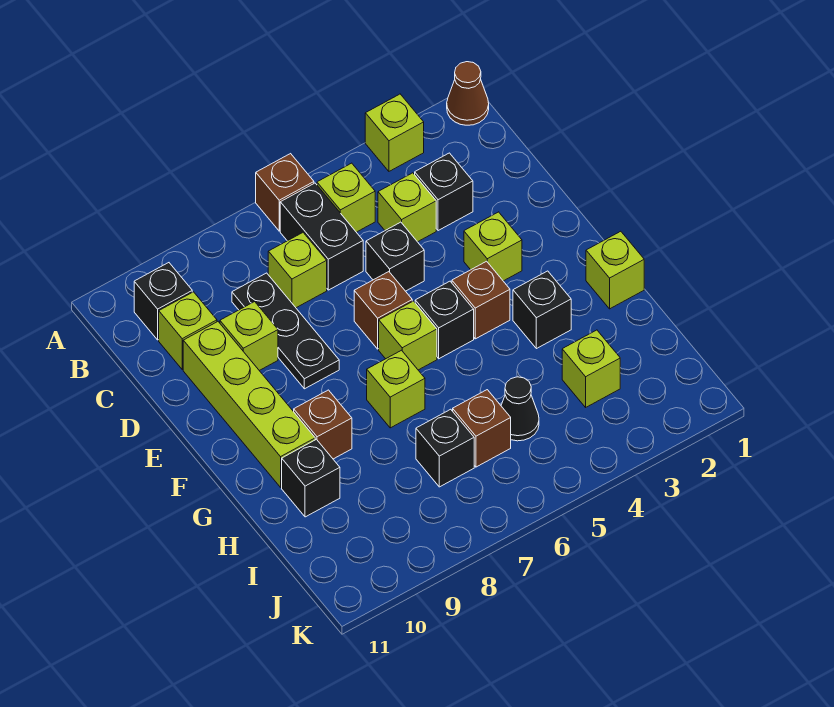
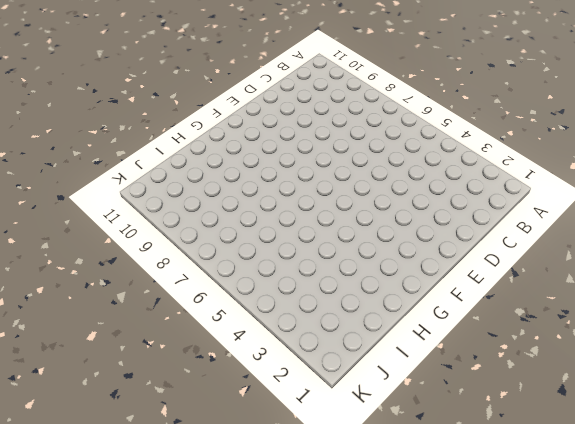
none -> brown 1x1 cone [447,62,489,125]
none -> lime 1x1 brick [365,94,424,171]
none -> brown 1x1 brick [256,154,314,231]

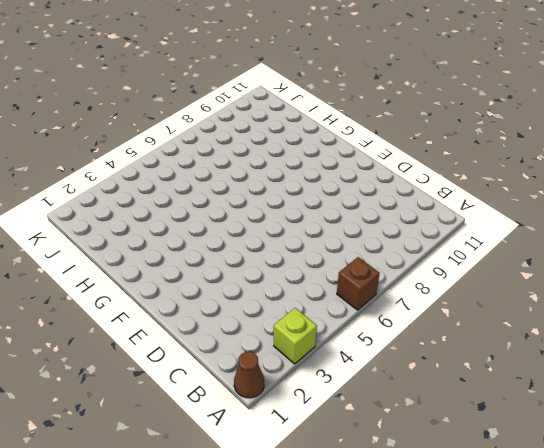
none -> lime 1x1 brick [317,163,375,232]
none -> black 1x2 brick [280,183,363,290]
none -> black 1x1 brick [134,263,192,340]

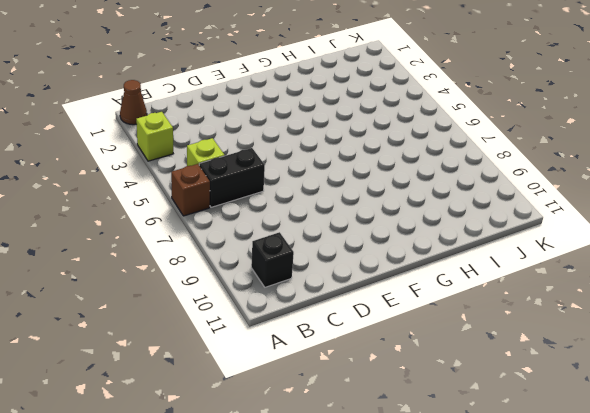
none -> black 1x1 brick [415,153,473,231]
none -> lime 1x1 brick [378,173,436,242]
none -> lime 1x1 brick [268,233,327,308]

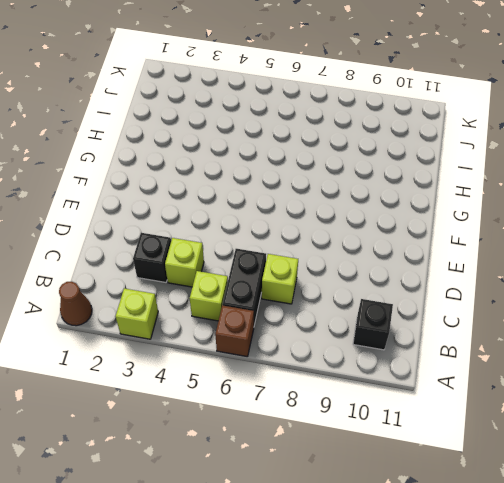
none -> black 1x3 plate [232,273,339,389]
none -> lime 1x1 brick [159,292,217,369]
none -> black 1x1 brick [366,222,424,291]

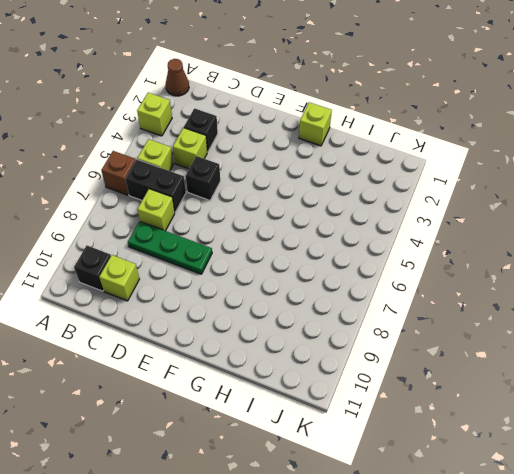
green 1x3 plate [128,221,212,274] -> black 1x3 plate [232,273,339,389]
none -> lime 1x1 brick [220,302,278,371]
none -> lime 1x4 brick [183,322,315,487]
none -> lime 1x1 brick [464,212,522,281]

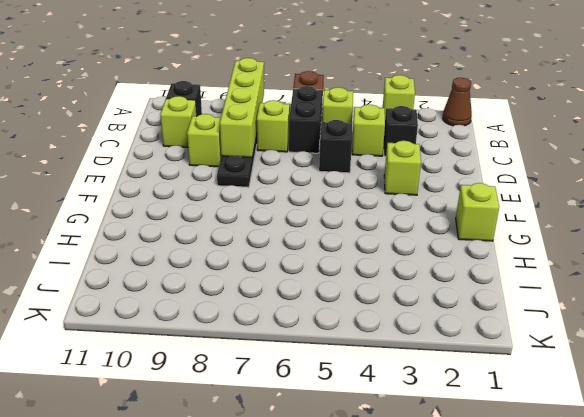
lime 1x4 brick [220,58,264,157] -> lime 1x4 brick moved to [183,322,315,487]
none -> brown 1x1 brick [354,272,412,349]
none -> brown 1x1 brick [452,261,510,339]
none -> black 1x1 brick [415,281,474,359]

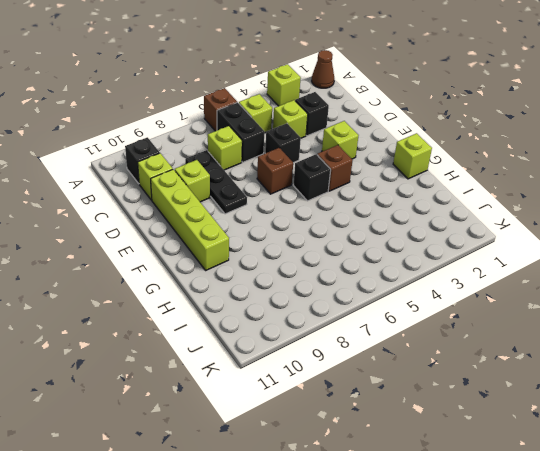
none -> lime 1x1 brick [379,301,437,370]
none -> black 1x1 brick [513,271,571,349]
none -> lime 1x1 brick [367,350,425,428]

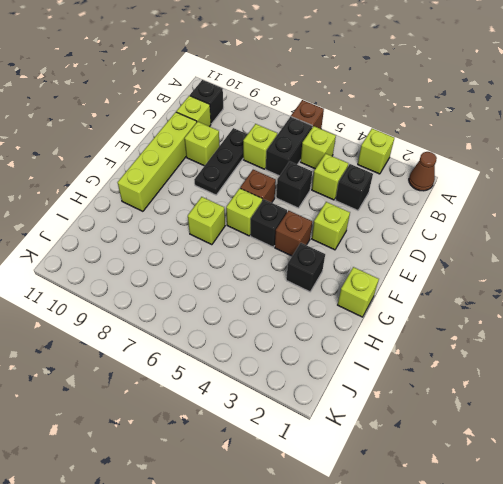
none -> brown 1x1 brick [294,390,352,459]
none -> black 1x1 brick [282,439,340,517]
none -> lime 1x1 brick [562,330,620,407]

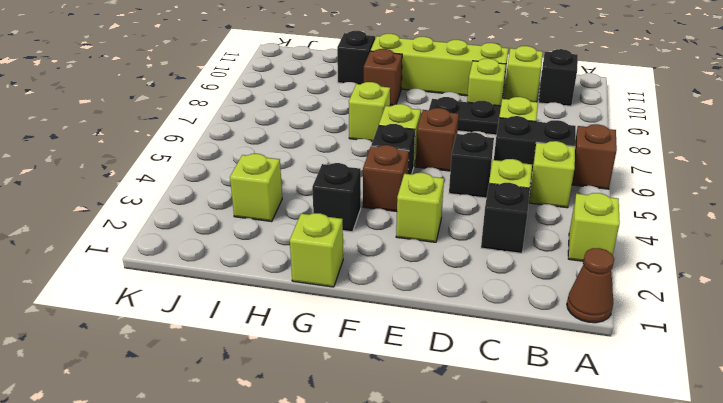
none -> black 1x1 cone [501,377,539,441]
none -> brown 1x1 brick [453,390,511,467]
none -> black 1x1 brick [416,409,474,487]

